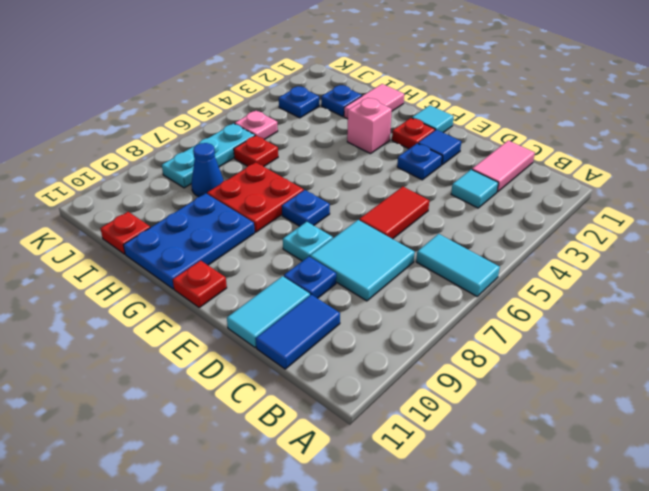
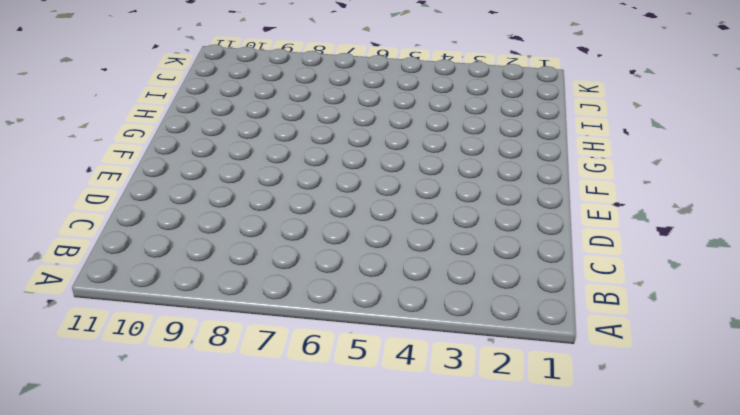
none -> cyan 1x2 tile [416,234,500,296]
none -> pink 1x2 tile [472,140,535,192]
none -> cyan 1x1 tile [451,169,498,208]

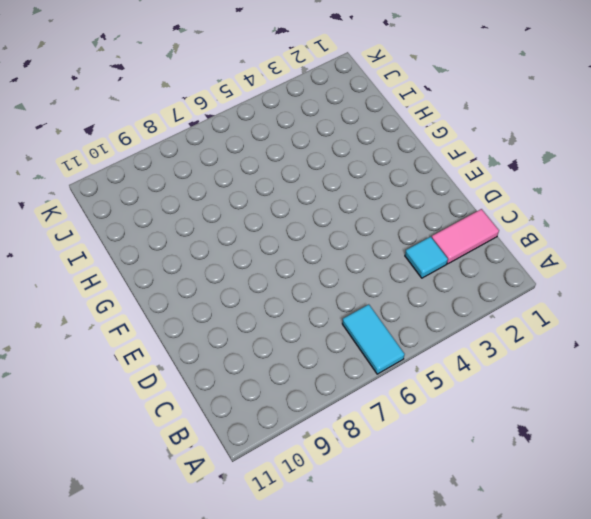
none -> cyan 2x2 tile [310,220,415,301]
none -> blue 1x2 tile [256,295,340,369]
none -> red 1x2 tile [359,187,429,239]

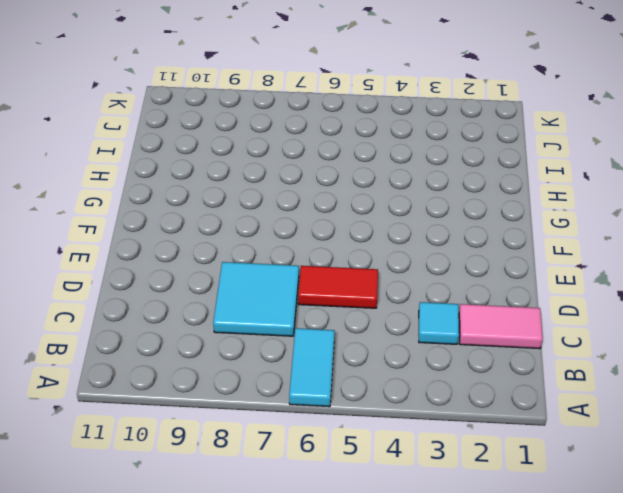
none -> blue 1x2 tile [256,295,340,369]
none -> blue 1x1 plate [284,257,336,298]
none -> cyan 1x2 tile [227,276,310,348]

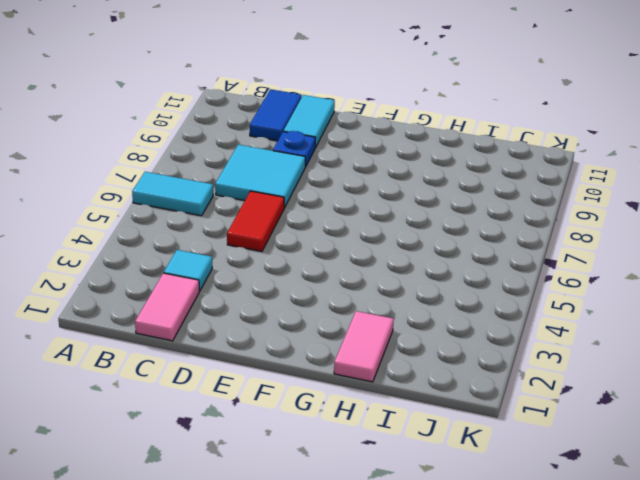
none -> blue 1x1 tile [418,130,461,165]
none -> blue 1x1 plate [397,143,442,180]
none -> cyan 1x1 plate [283,222,333,261]

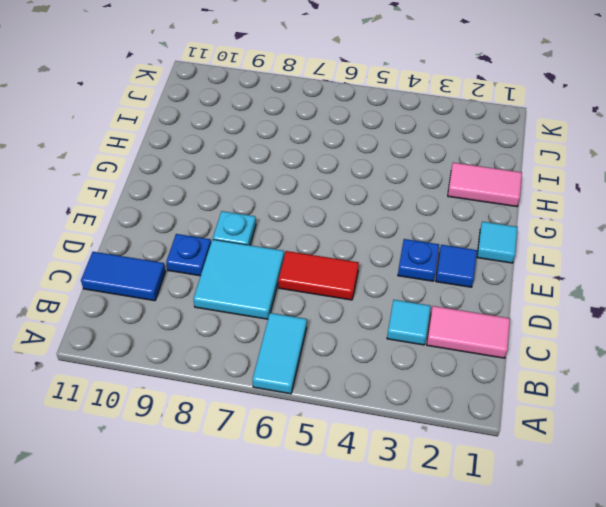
none -> cyan 1x2 tile [227,276,310,348]
none -> red 1x1 plate [392,118,435,149]
none -> blue 1x1 plate [282,190,330,226]

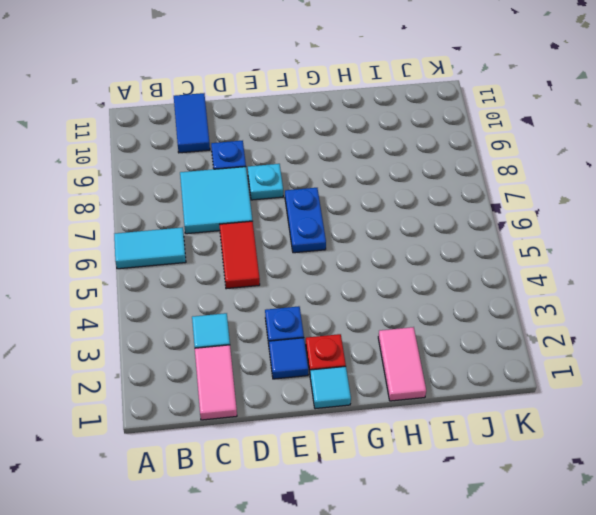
blue 1x2 plate [285,188,326,253] -> blue 1x1 plate [282,190,330,226]
none -> cyan 1x2 tile [227,276,310,348]
none -> red 1x1 plate [173,261,227,308]
none -> pink 1x1 brick [347,98,392,154]

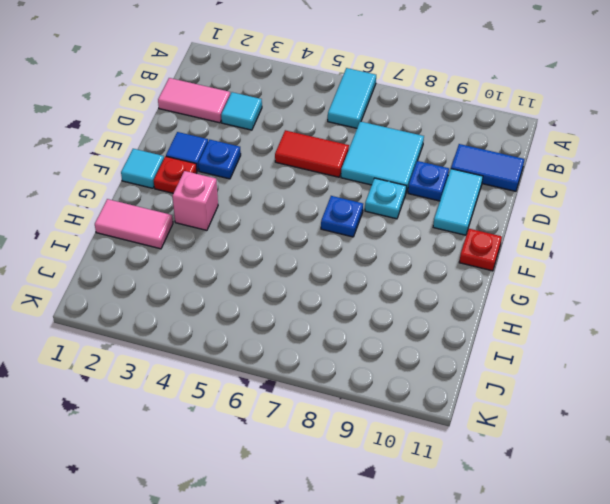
cyan 1x2 tile [433,169,483,235] -> cyan 1x2 tile turned to [227,276,310,348]
none -> red 2x2 plate [207,162,304,232]
none -> blue 2x3 plate [124,193,255,289]
none -> blue 1x1 plate [321,85,362,117]

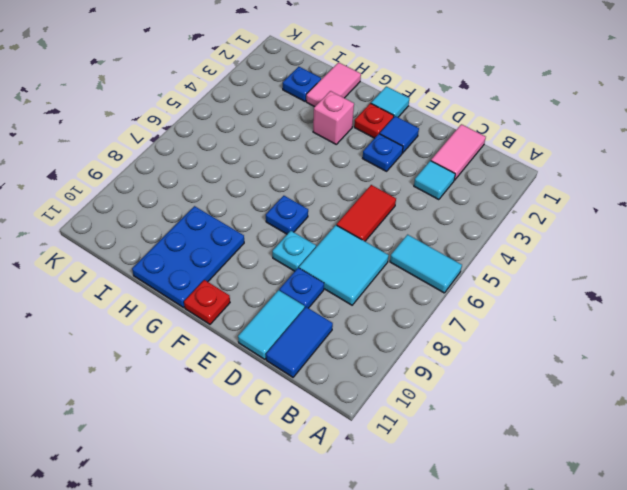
none -> red 2x2 plate [207,162,304,232]
none -> red 1x1 plate [234,136,278,166]
none -> blue 1x1 cone [191,143,224,197]

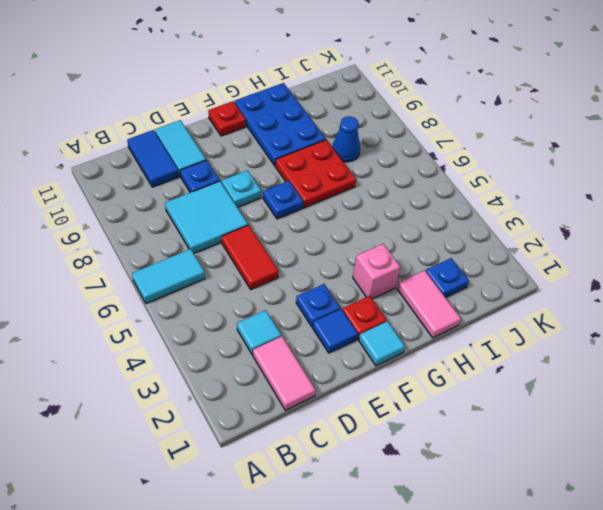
none -> red 1x1 plate [234,136,278,166]
none -> red 1x1 plate [100,212,150,254]
none -> blue 1x1 plate [279,86,319,118]

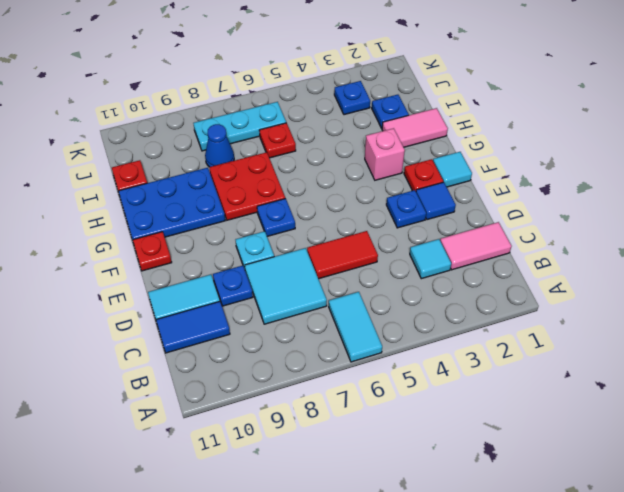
none -> pink 1x1 plate [235,111,278,140]

